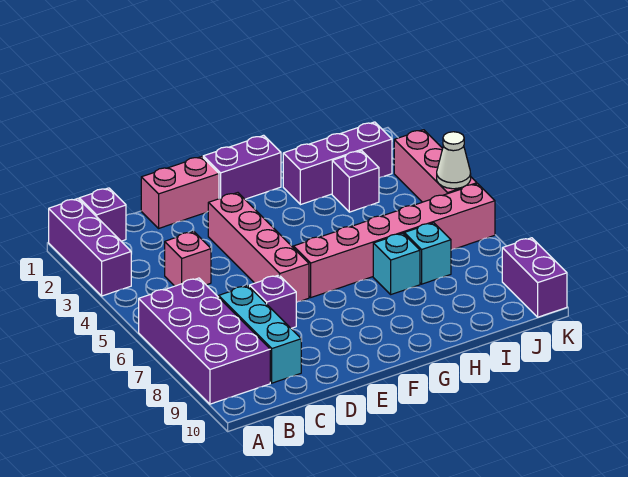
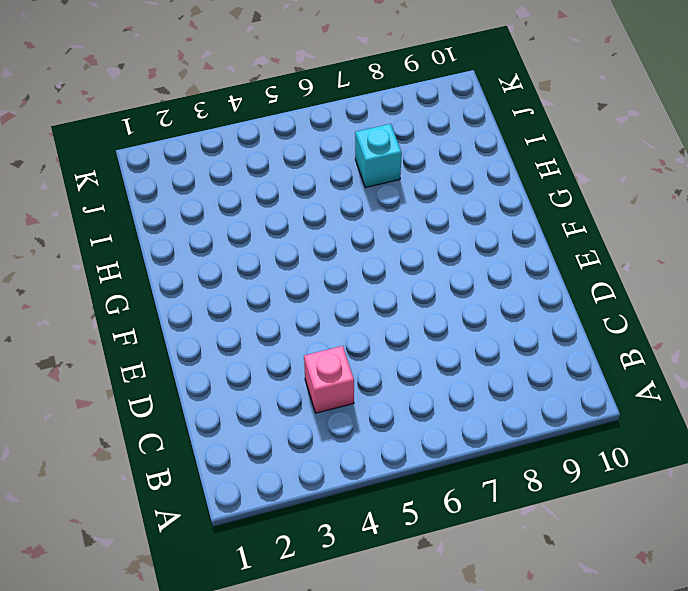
none -> purple 1x3 brick [49,199,131,296]
none -> purple 2x4 brick [139,278,270,404]
none -> purple 1x1 brick [79,188,126,241]

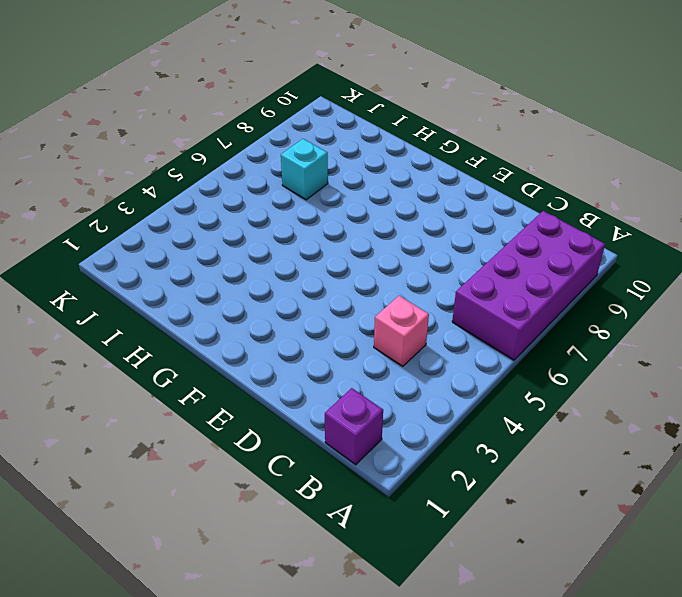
none -> purple 1x3 brick [49,199,131,296]
none -> cyan 1x3 brick [219,286,301,383]
none -> pink 1x2 brick [141,156,219,228]

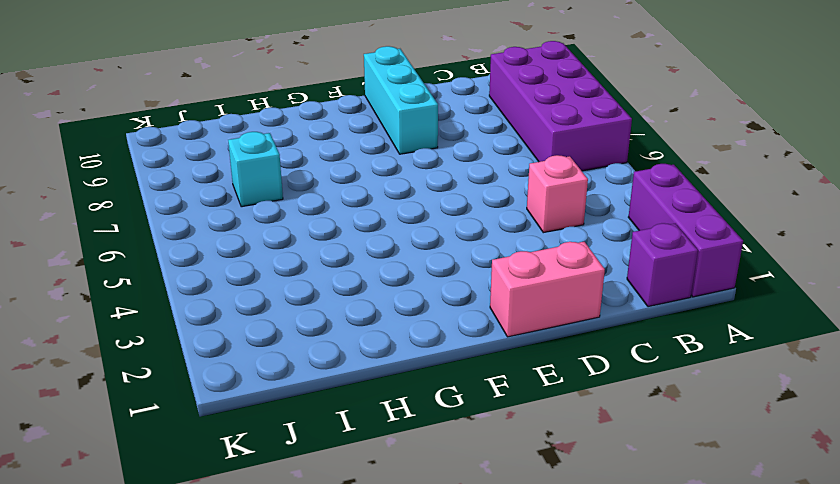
cyan 1x3 brick [364,46,438,154] -> cyan 1x3 brick moved to [219,286,301,383]
none -> purple 1x1 brick [250,275,296,328]
none -> pink 1x4 brick [208,193,309,303]
none -> purple 1x2 brick [203,135,281,199]

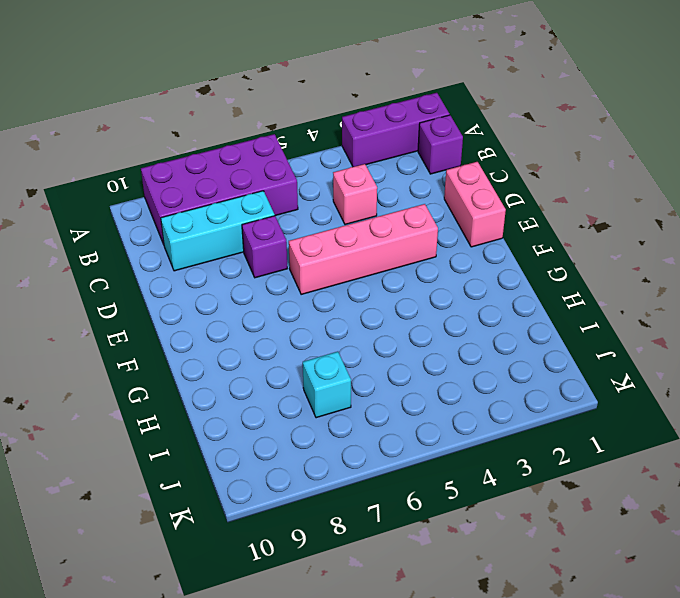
none -> purple 1x2 brick [203,135,281,199]
none -> pink 1x6 brick [293,184,495,297]
none -> purple 1x3 brick [283,122,392,205]

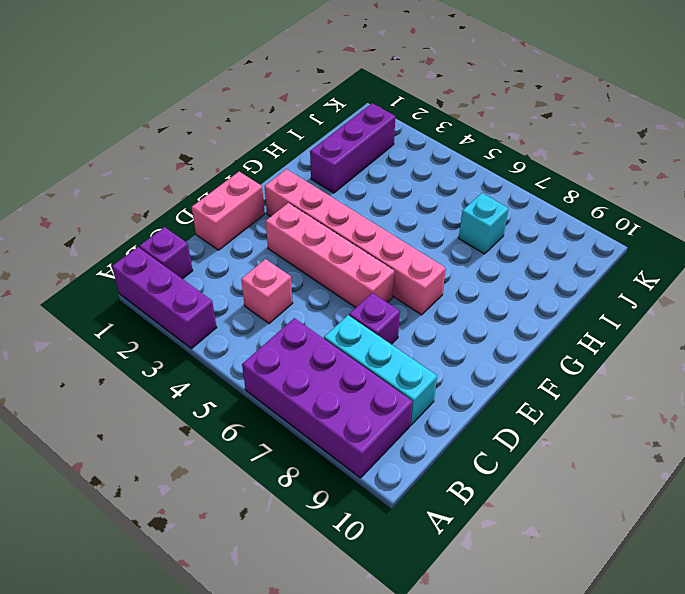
pink 1x6 brick [265,169,446,315] -> pink 1x6 brick turned to [293,184,495,297]
none -> purple 1x2 brick [203,135,281,199]
none -> cyan 1x1 brick [373,233,420,294]
none -> purple 1x1 brick [332,151,379,212]

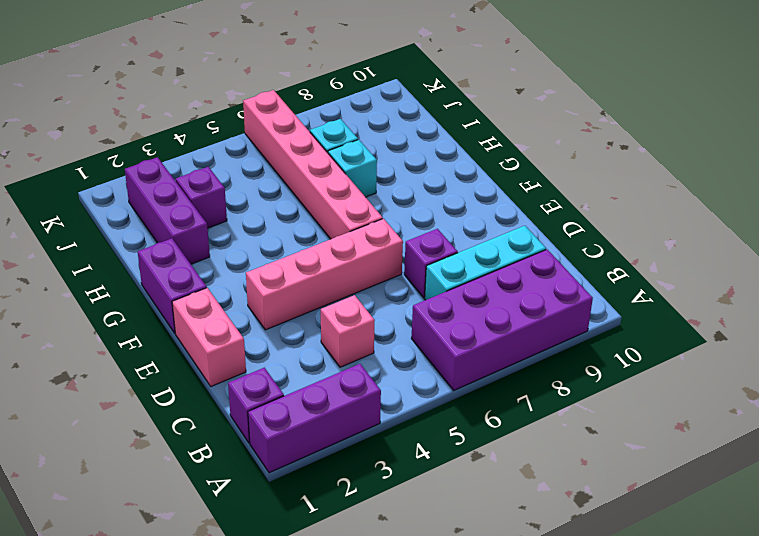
none -> pink 1x3 brick [394,130,477,202]
none -> purple 1x2 brick [502,238,567,317]
none -> white 1x1 cone [437,132,471,189]

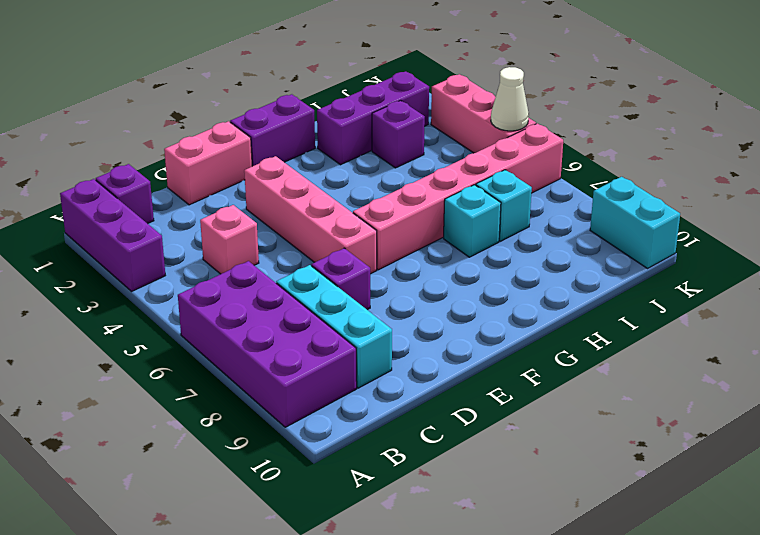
cyan 1x2 brick [590,177,680,268] -> purple 1x2 brick [502,238,567,317]

